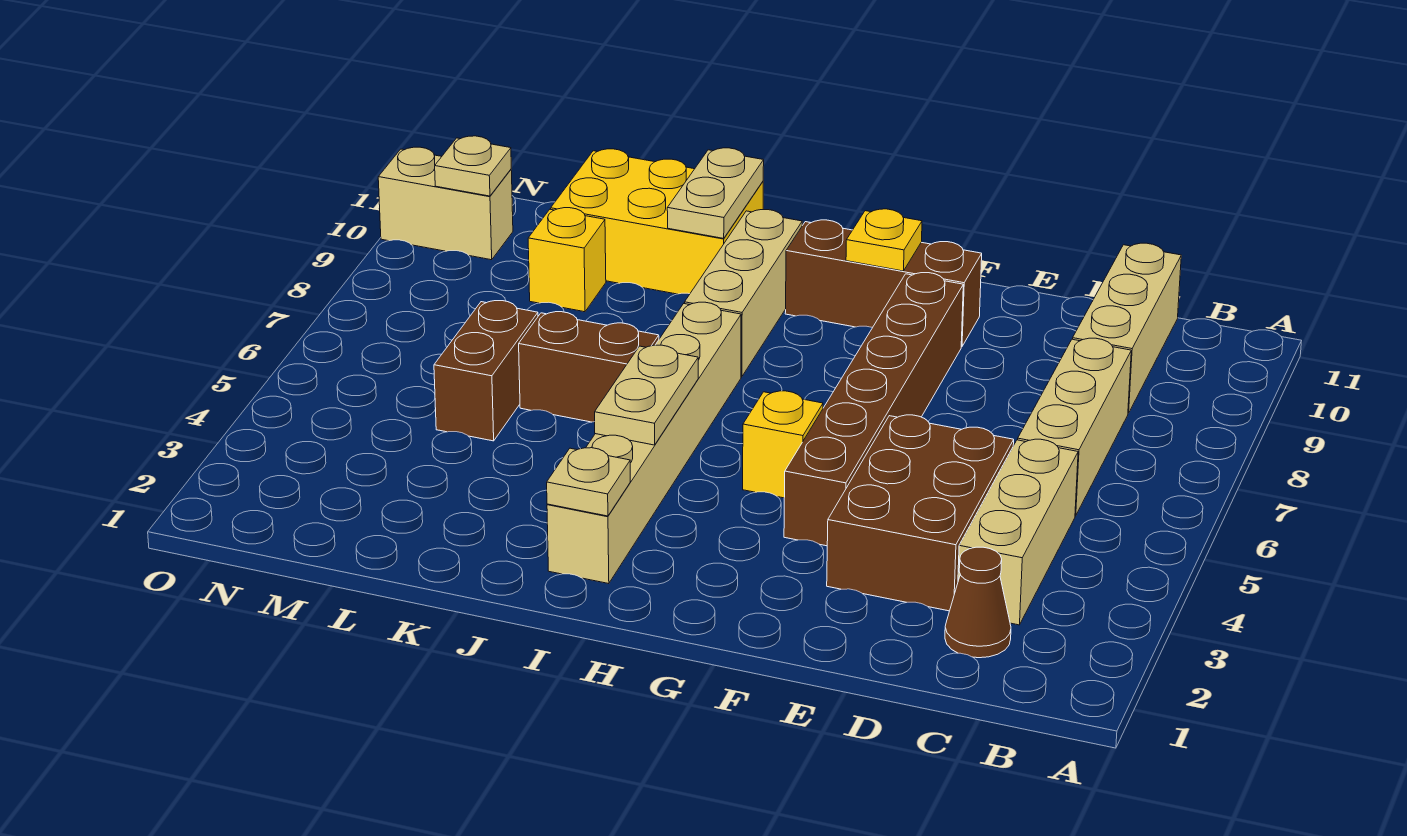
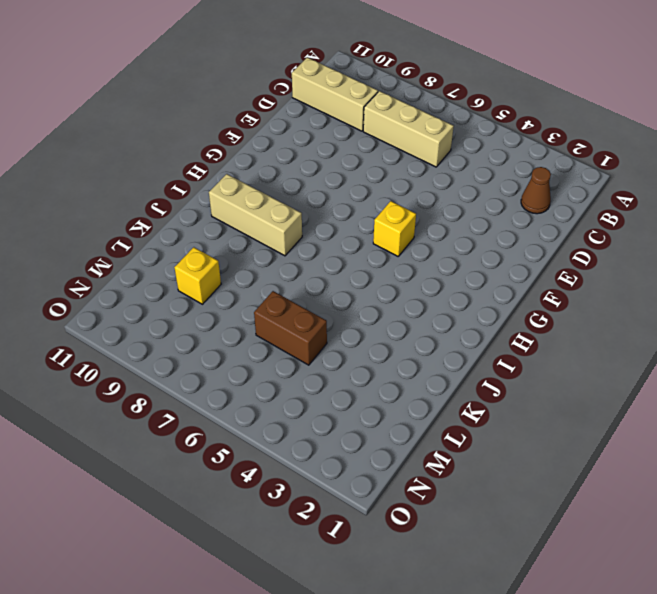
none -> tan 1x3 brick [958,439,1078,625]
none -> brown 2x3 brick [827,415,1014,611]
none -> brown 1x6 brick [784,273,963,546]

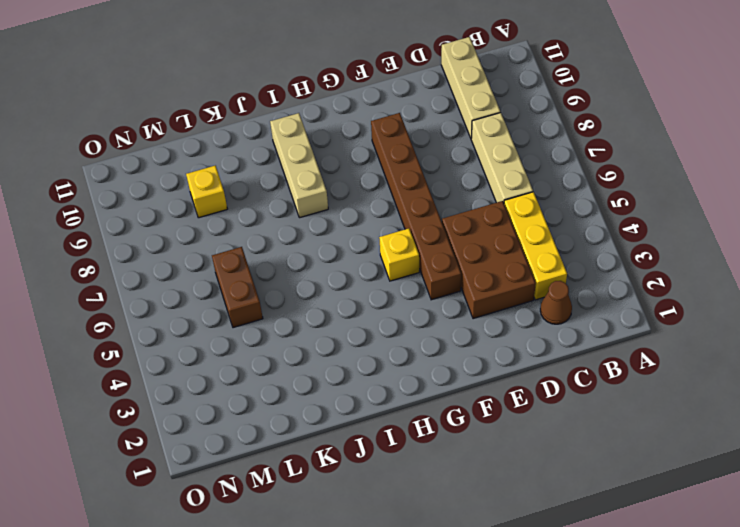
yellow 1x3 brick [504,192,567,300] -> tan 1x3 brick [958,439,1078,625]
none -> brown 1x3 brick [785,220,982,347]
none -> tan 1x6 brick [547,302,741,584]
none -> brown 1x2 brick [519,312,659,422]

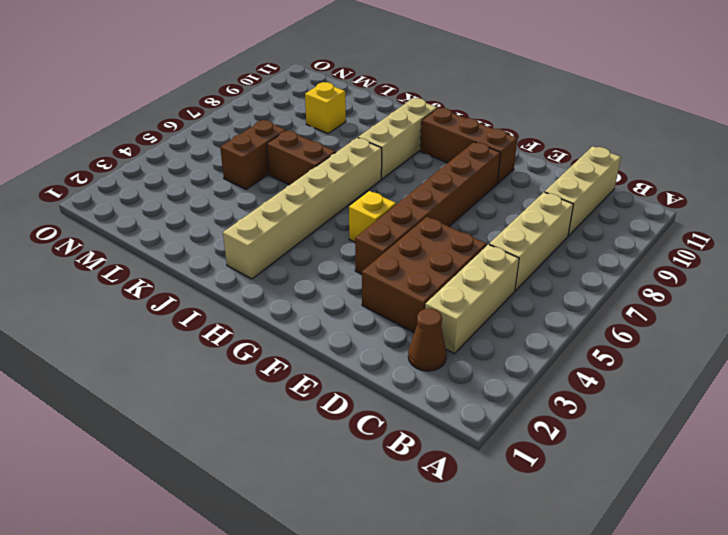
none -> yellow 2x3 brick [551,149,763,294]
none -> tan 1x2 brick [378,147,513,260]
none -> yellow 1x1 plate [846,209,922,271]

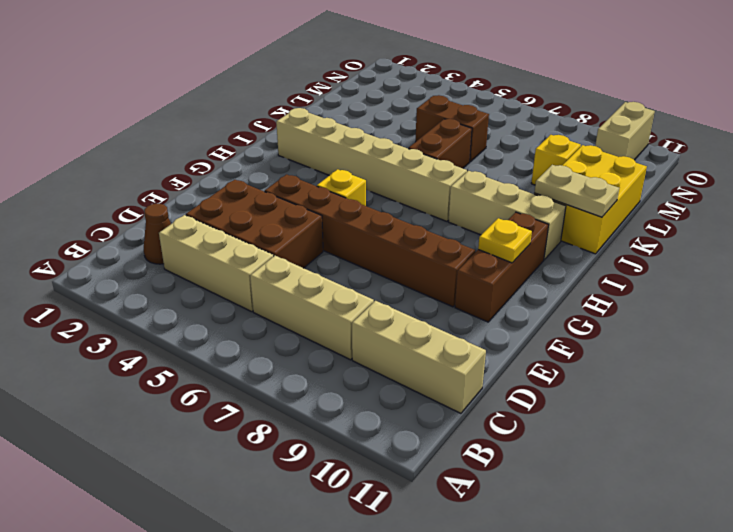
none -> tan 1x1 plate [547,448,630,516]
none -> tan 1x2 plate [595,345,698,445]
none -> tan 1x1 plate [435,136,511,196]

